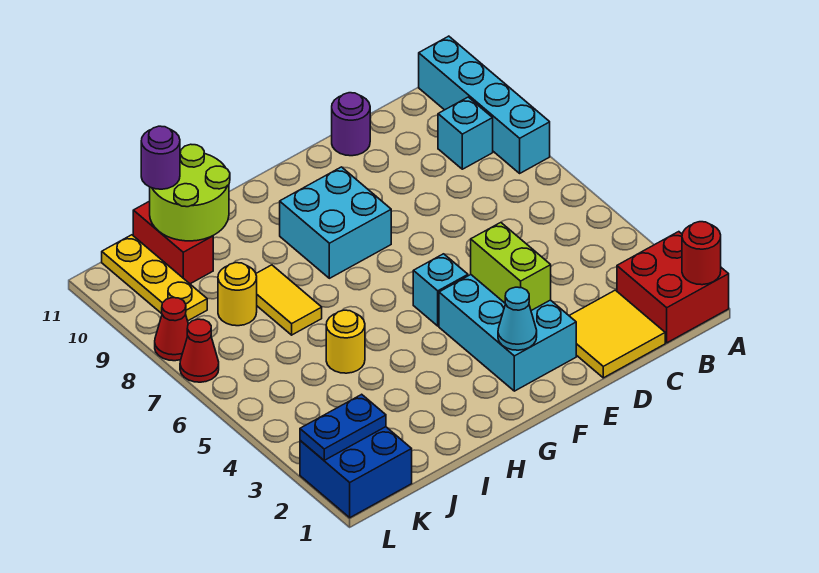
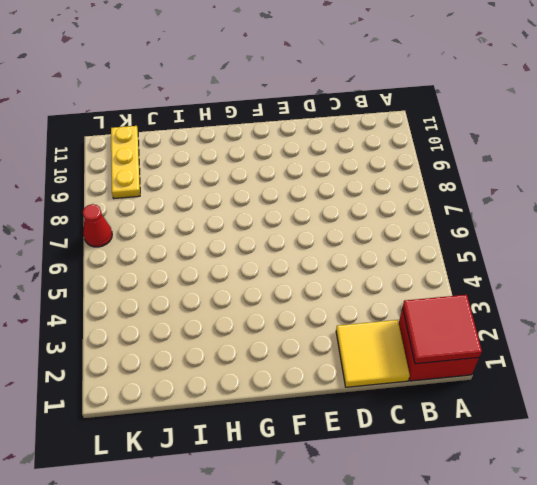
red 2x2 tile [403,295,482,364] -> red 1x1 round brick [682,222,721,285]
none -> cyan 1x4 brick [419,36,550,173]
none -> cyan 1x1 brick [438,97,493,169]
none -> purple 1x1 round brick [332,93,370,156]

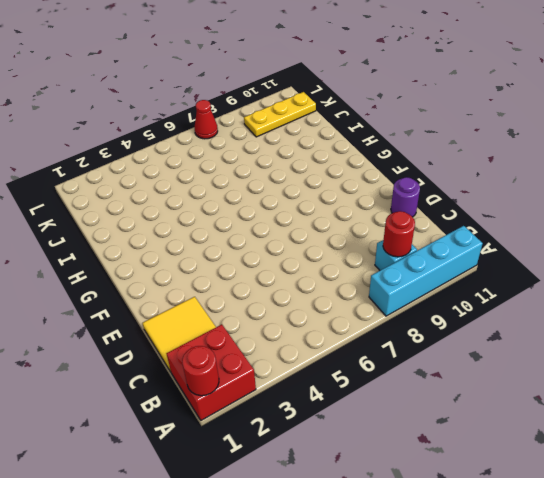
red 1x1 round brick [383,211,415,257] -> none
none -> cyan 2x3 brick [439,275,576,391]
none -> cyan 1x1 brick [413,254,468,326]
none -> cyan 2x2 brick [280,167,391,278]

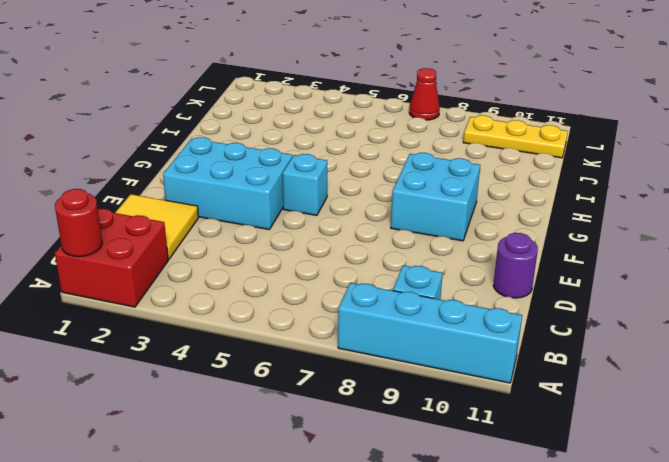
none -> yellow 1x1 round brick [326,310,365,373]
none -> yellow 1x2 tile [256,265,322,335]
none -> yellow 1x1 round brick [218,263,257,326]

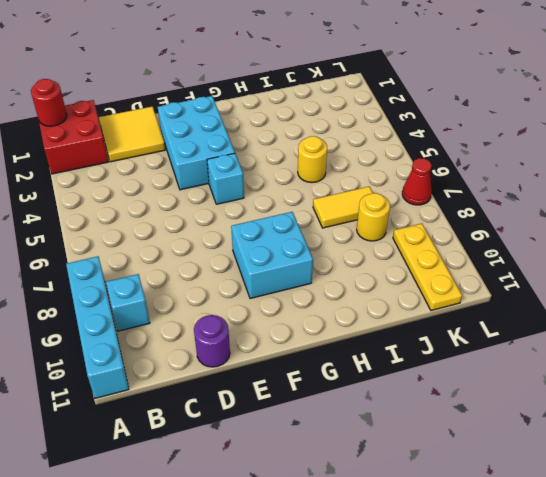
yellow 1x2 tile [313,187,373,228] -> yellow 1x2 tile turned to [256,265,322,335]
none -> red 1x2 brick [133,201,213,284]
none -> blue 2x2 brick [300,427,412,518]
none -> red 1x1 cone [155,298,188,361]

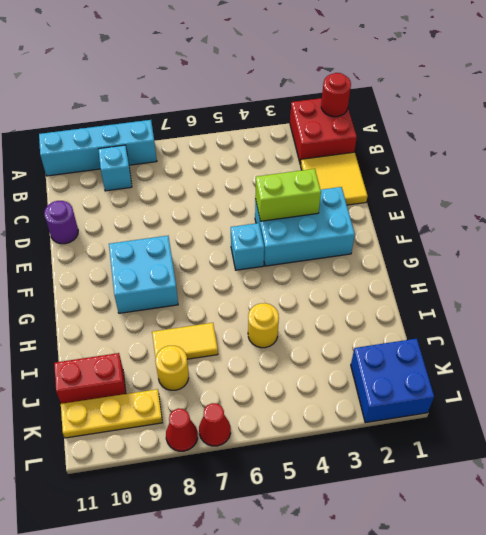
none -> cyan 1x1 cone [498,287,537,350]
none -> lime 2x2 round brick [150,144,230,241]
none -> blue 1x2 plate [300,394,386,460]

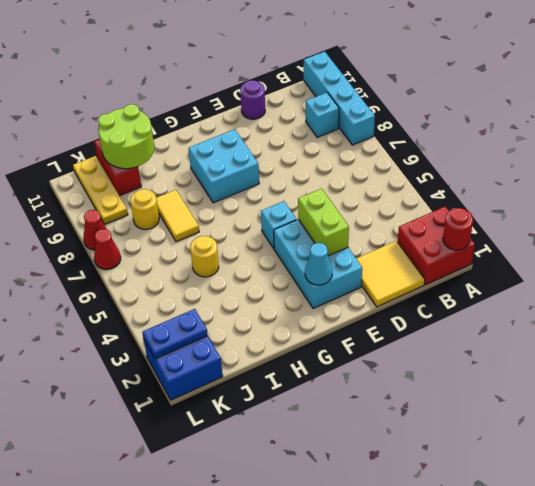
none -> purple 1x1 round brick [141,126,180,189]

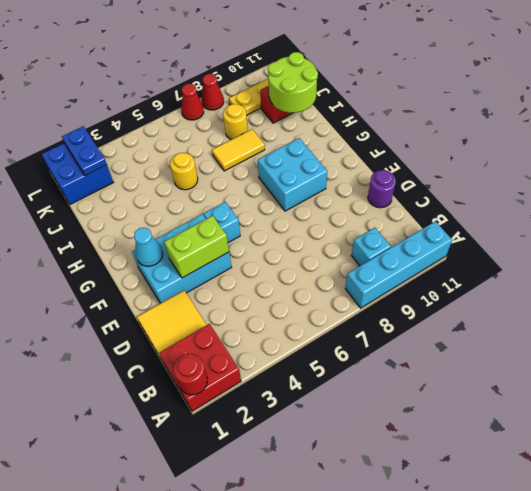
none -> purple 1x1 round brick [141,126,180,189]

